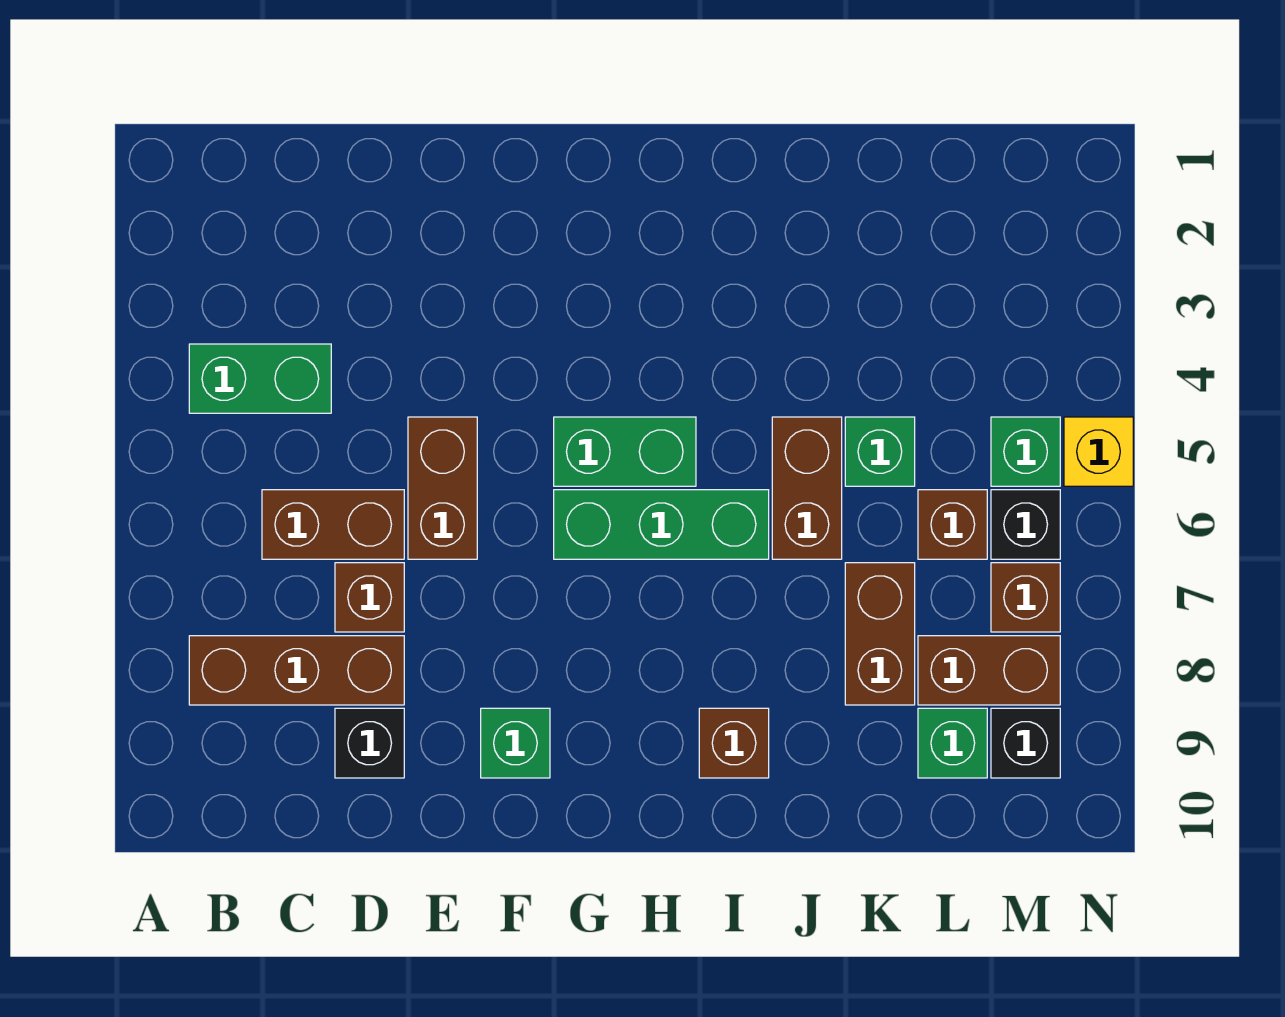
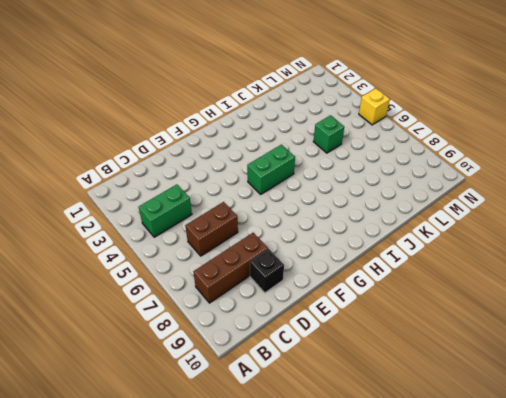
none -> brown 1x1 brick [335,563,404,632]
none -> brown 1x2 brick [408,417,477,559]
none -> green 1x1 brick [481,708,550,778]

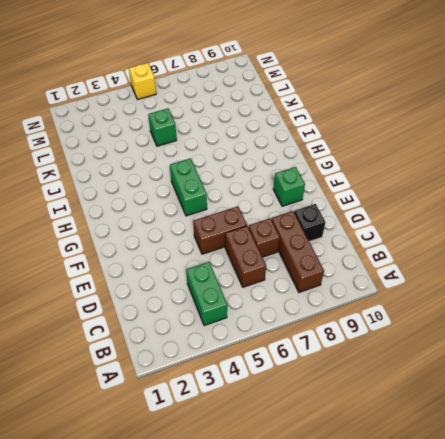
none -> green 1x3 brick [554,490,769,559]
none -> brown 1x1 brick [699,708,769,778]
none -> brown 1x2 brick [772,417,842,559]

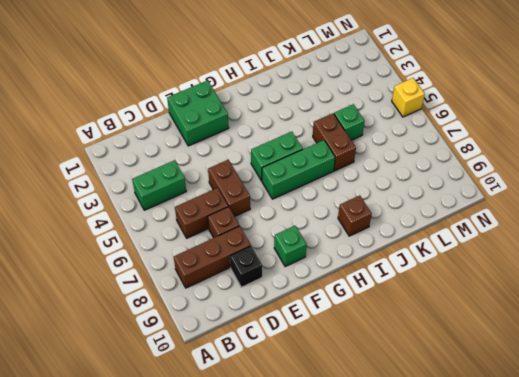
green 2x2 brick [167,80,229,146] -> none
none -> brown 1x2 brick [845,563,915,705]
none -> brown 1x1 brick [918,490,987,559]
none -> brown 1x2 brick [918,636,1060,705]

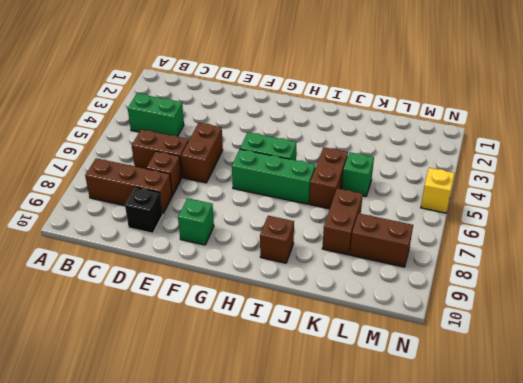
none -> brown 1x1 brick [918,490,987,559]
none -> green 1x1 brick [918,708,987,778]
none -> green 1x1 brick [991,417,1060,486]

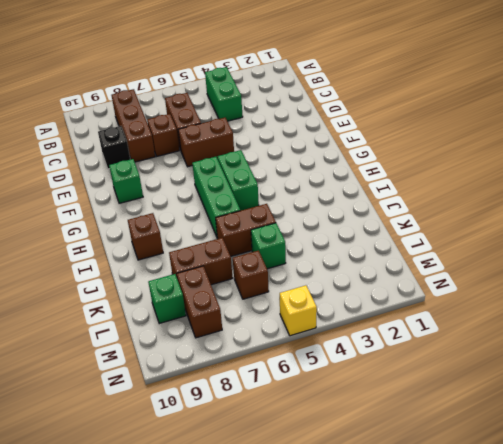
none -> green 1x1 brick [991,417,1060,486]
none -> black 1x1 brick [991,490,1060,559]
none -> brown 1x1 brick [991,563,1060,632]

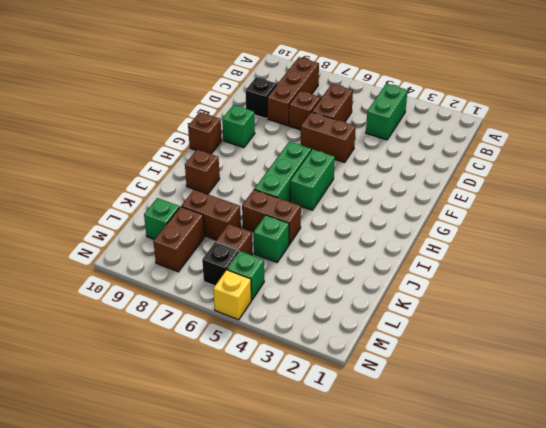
brown 1x1 brick [188,112,222,154] -> brown 1x1 brick moved to [991,563,1060,632]
none -> black 1x1 brick [991,708,1060,778]

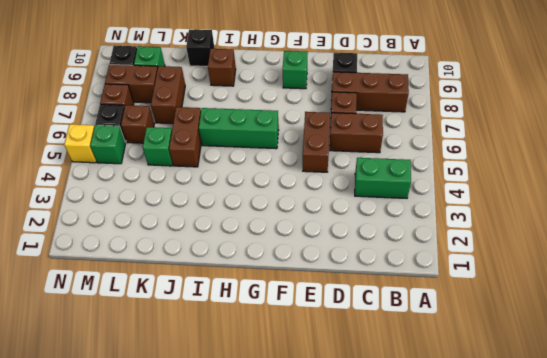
black 1x1 brick [186,29,215,66] -> none
none -> green 1x2 brick [554,417,696,486]

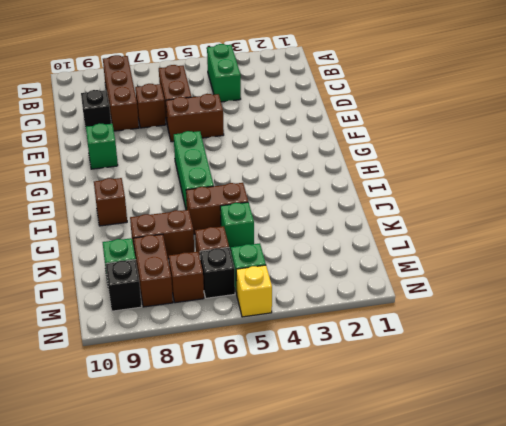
none -> green 1x2 brick [554,417,696,486]

